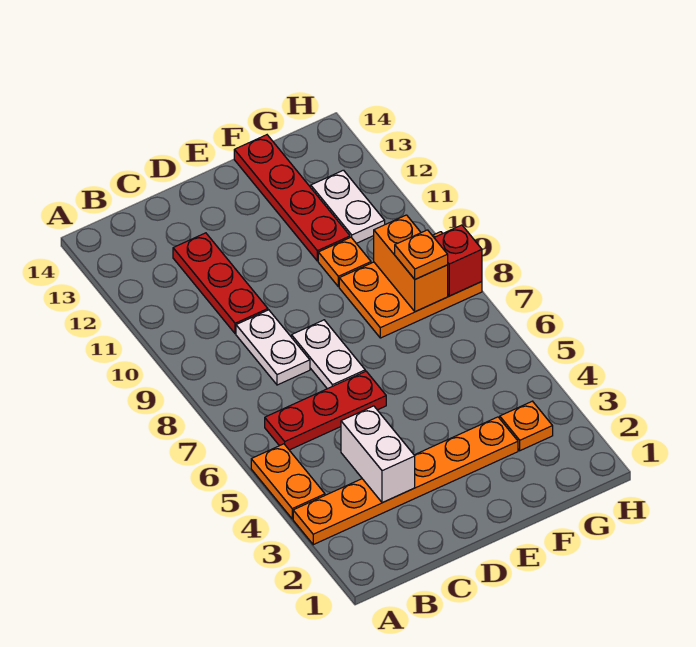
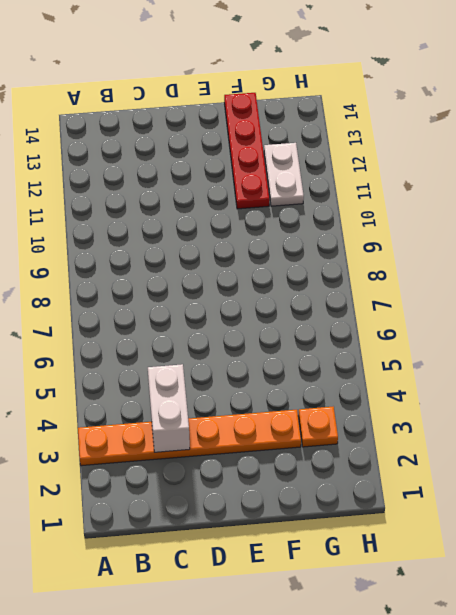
none -> orange 1x2 plate [251,444,325,519]
none -> red 1x3 plate [265,371,386,450]
none -> white 1x2 plate [236,310,310,385]

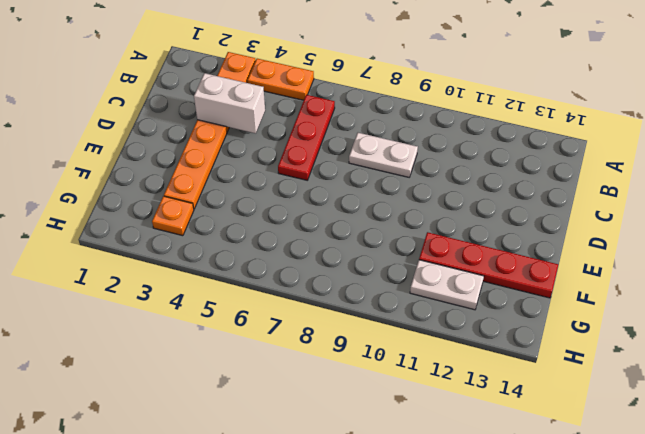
none -> red 1x3 plate [173,233,268,334]
none -> white 1x2 plate [292,320,365,389]
none -> orange 2x3 plate [339,232,482,338]

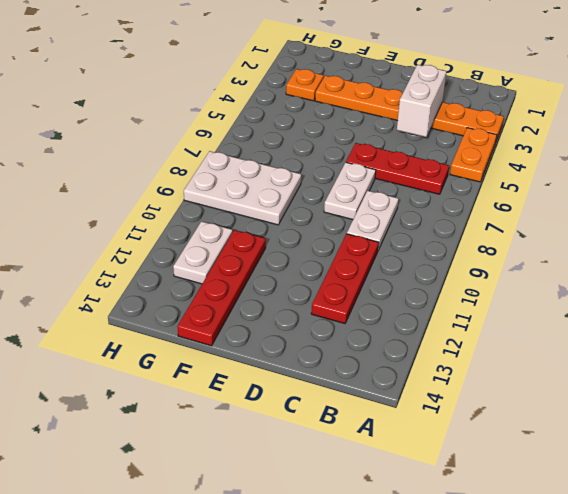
white 2x3 plate [184,151,301,225] -> orange 2x3 plate [339,232,482,338]
none -> orange 1x1 plate [318,237,371,287]
none -> orange 1x2 brick [374,215,448,312]
none -> red 1x1 brick [434,225,482,296]

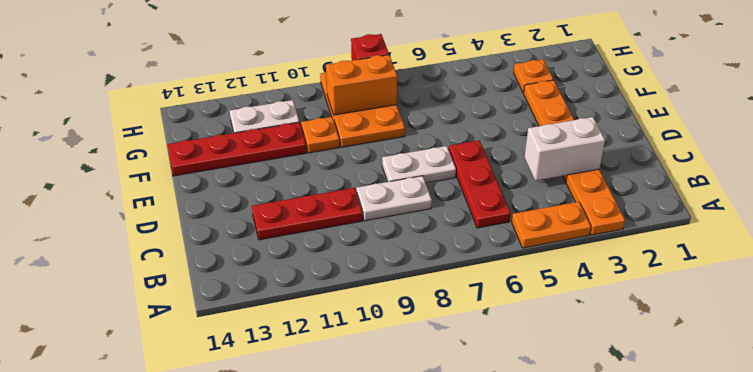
none -> orange 1x1 plate [395,230,448,279]

